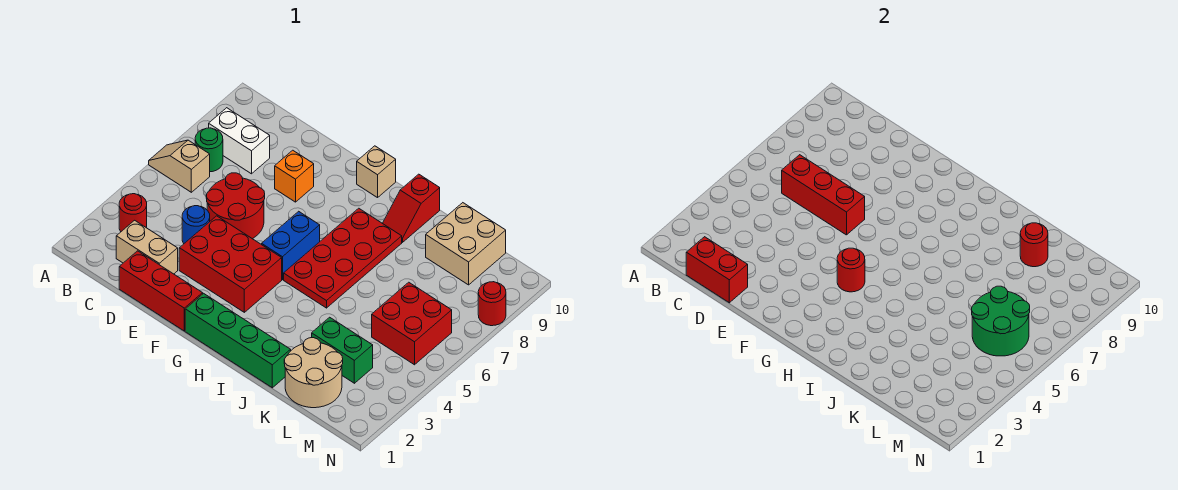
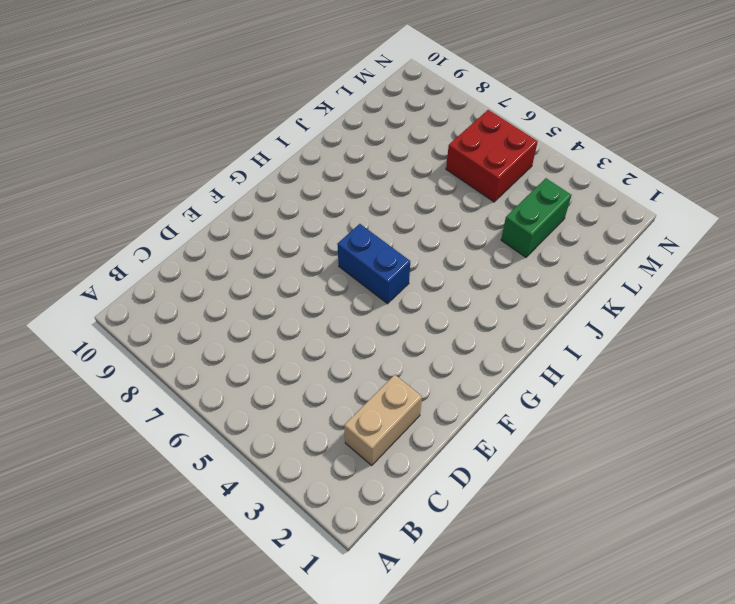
none -> tan 1x2 slope [149,140,210,192]
none -> red 1x1 round brick [119,194,147,231]
none -> green 1x1 round brick [195,128,223,172]

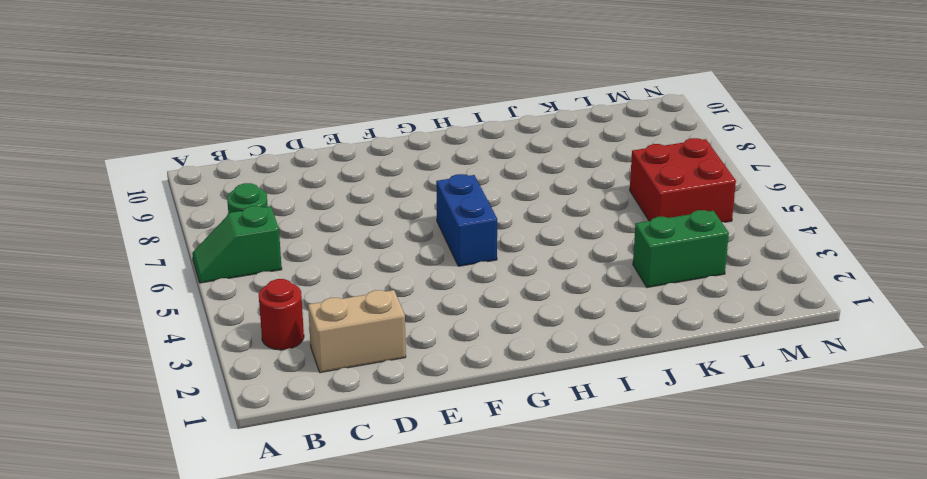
green 1x2 slope [192,206,282,283] -> tan 1x2 slope [149,140,210,192]
none -> white 1x2 brick [209,108,270,174]
none -> red 1x3 brick [119,251,203,331]
none -> blue 1x1 round brick [182,206,210,243]

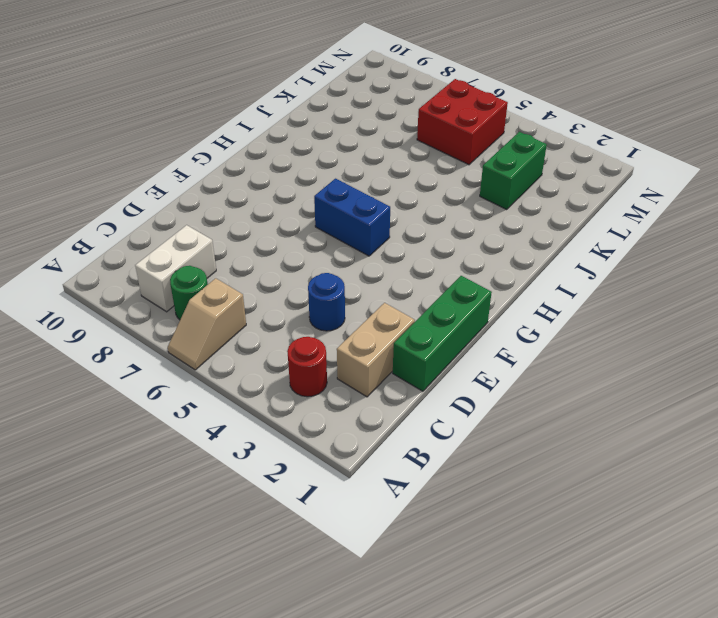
green 1x3 brick [393,276,492,391] -> red 1x3 brick [119,251,203,331]
none -> red 2x2 round brick [206,173,265,239]
none -> red 2x3 brick [179,216,282,312]
none -> orange 1x1 brick [275,150,314,202]

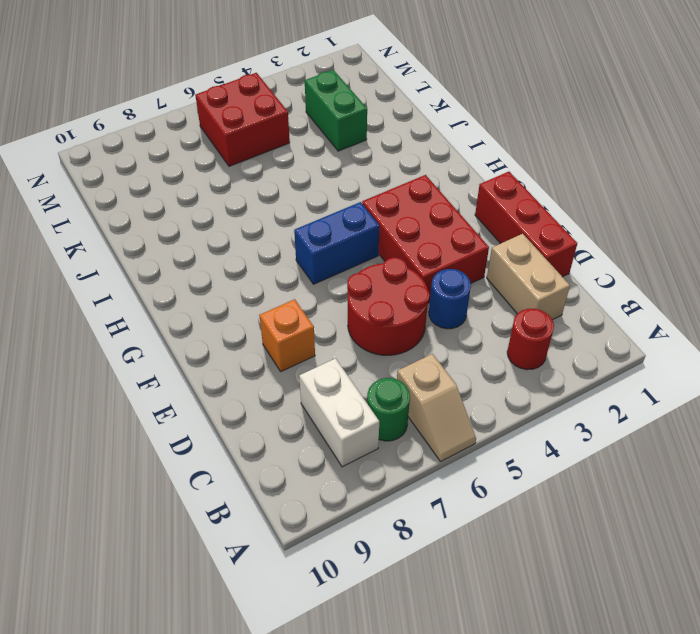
none -> green 1x4 brick [185,293,291,388]
none -> tan 1x1 brick [357,146,396,198]
none -> red 2x4 plate [284,208,402,308]

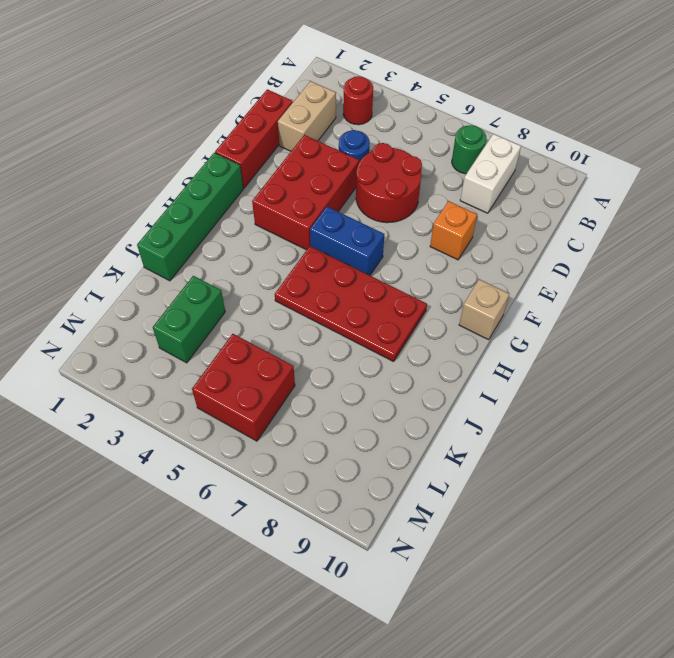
none -> tan 1x2 slope [149,140,210,192]
none -> red 1x2 slope [383,174,440,242]
none -> tan 2x2 round brick [284,338,343,408]

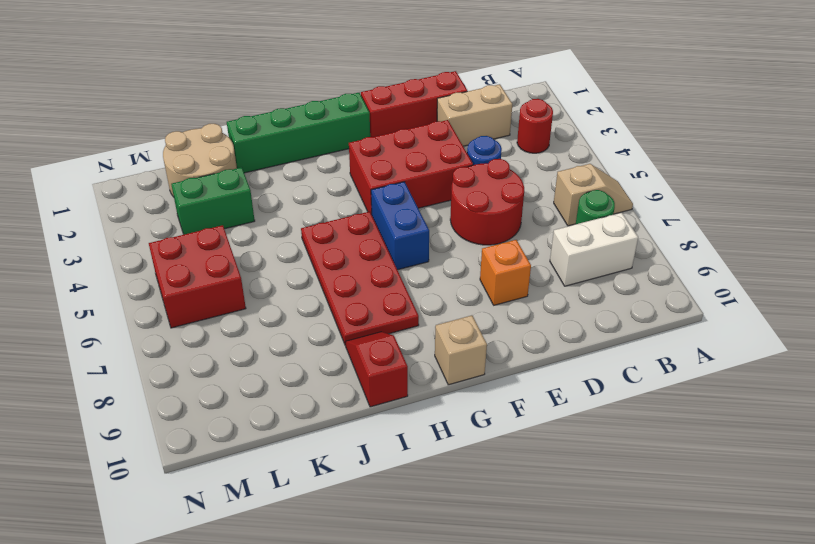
none -> tan 2x2 brick [426,203,506,285]
none -> red 1x1 round brick [478,282,506,326]
none -> red 1x2 brick [686,237,748,303]

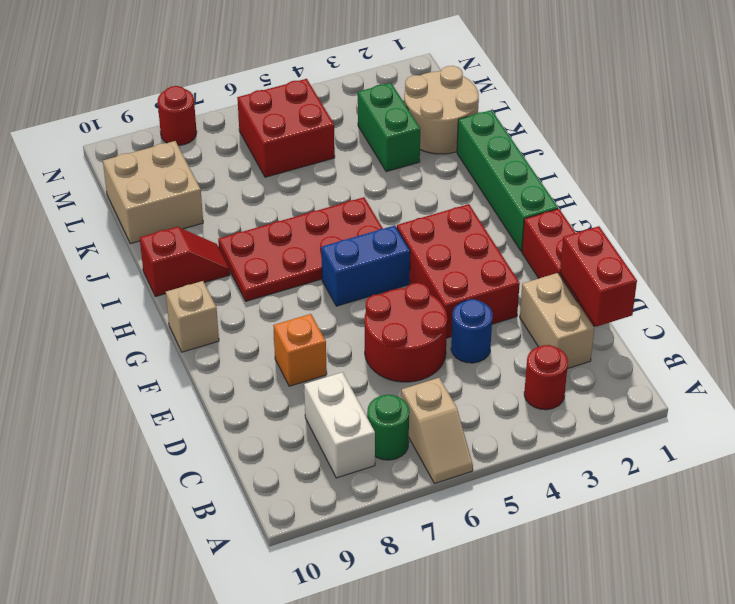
none -> red 1x3 brick [782,155,865,235]
none -> red 1x1 round brick [837,248,865,292]
none -> red 1x1 round brick [1020,223,1048,267]

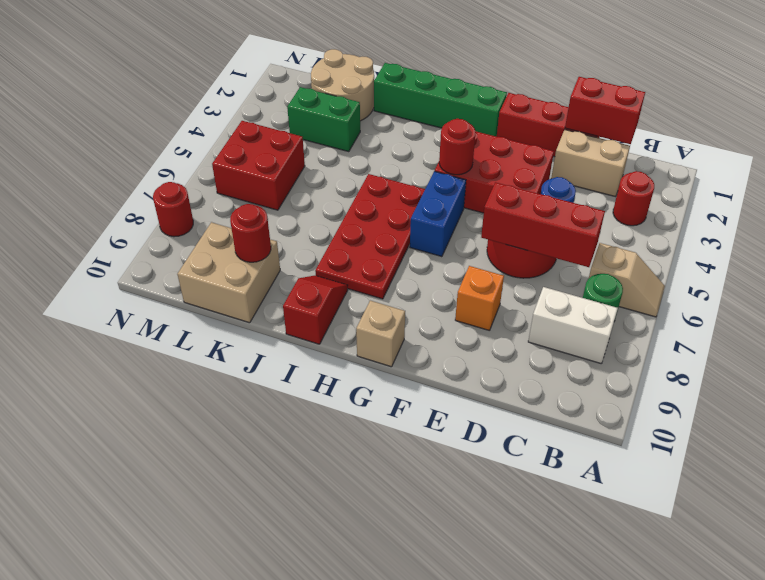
none -> green 2x2 round brick [972,286,1030,356]

